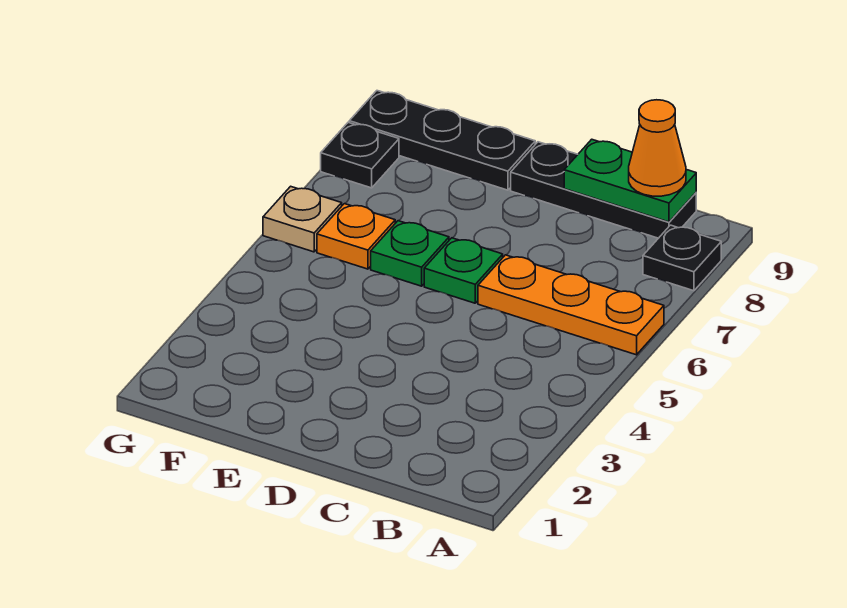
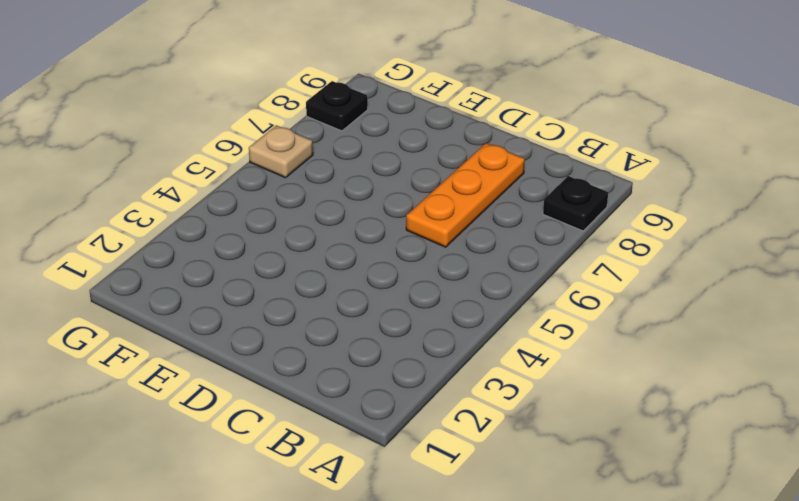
orange 1x3 plate [406,143,525,247] -> orange 1x3 plate turned to [478,255,664,355]
none -> black 1x3 plate [511,142,696,238]
none -> green 1x1 plate [424,238,503,303]

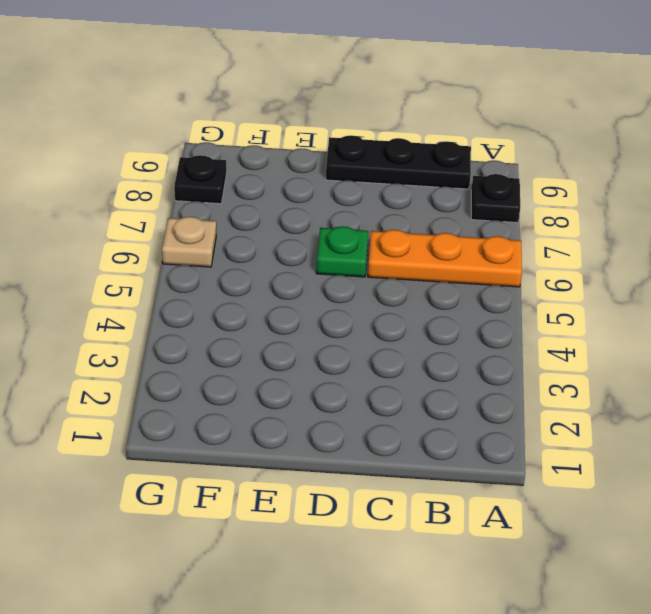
none -> green 1x1 plate [371,221,449,286]
none -> black 1x3 plate [349,91,535,190]

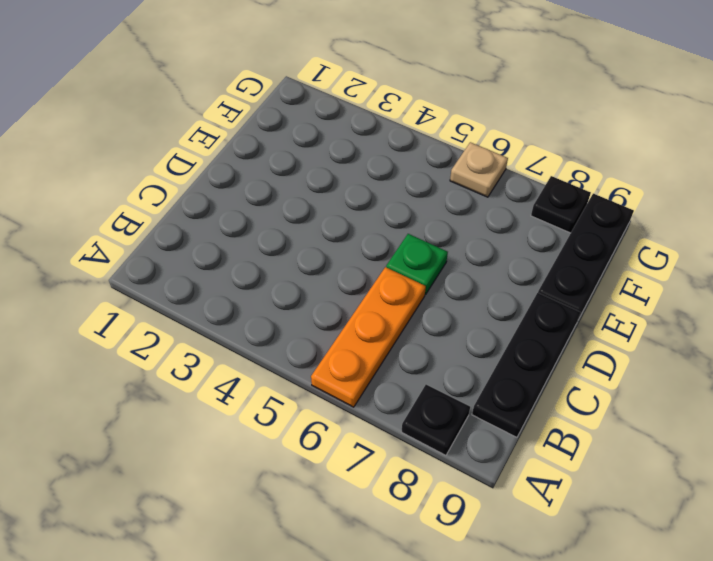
none -> green 1x1 plate [371,221,449,286]
none -> orange 1x1 plate [317,204,395,269]

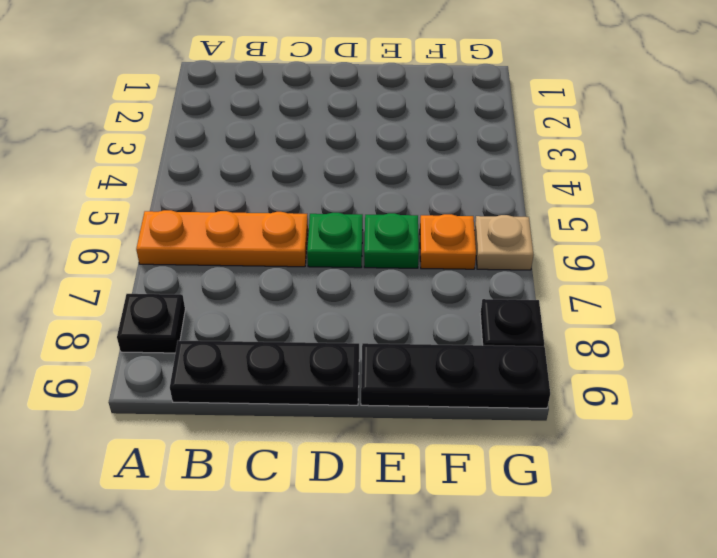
none -> green 1x2 plate [564,139,696,222]
none -> orange 1x1 cone [629,100,686,196]

